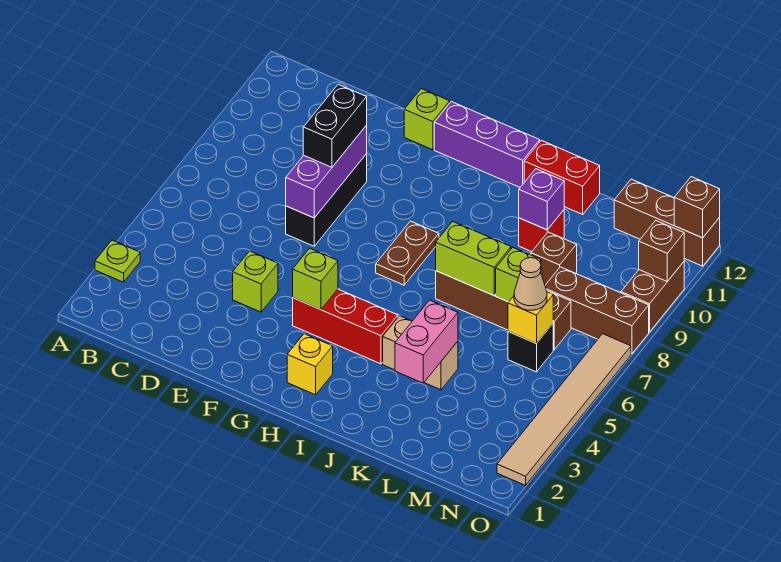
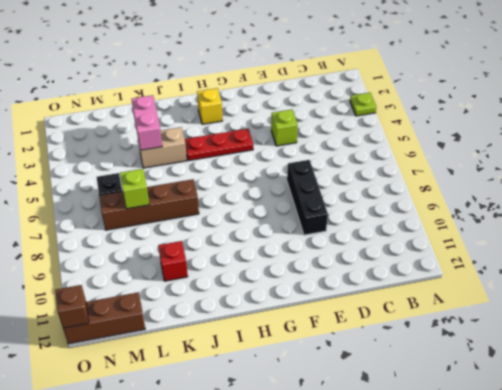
red 1x3 plate [185,129,253,161] -> red 1x3 brick [293,289,398,364]
none -> lime 1x1 brick [404,89,450,150]
none -> purple 1x3 brick [434,102,540,187]
none -> brown 1x2 plate [376,221,439,285]

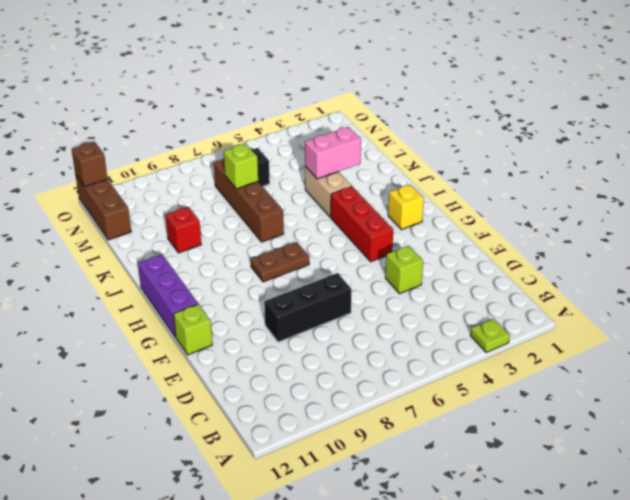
none -> red 1x2 brick [524,140,600,214]
none -> brown 1x1 brick [531,232,577,285]
none -> brown 1x3 brick [545,267,649,354]

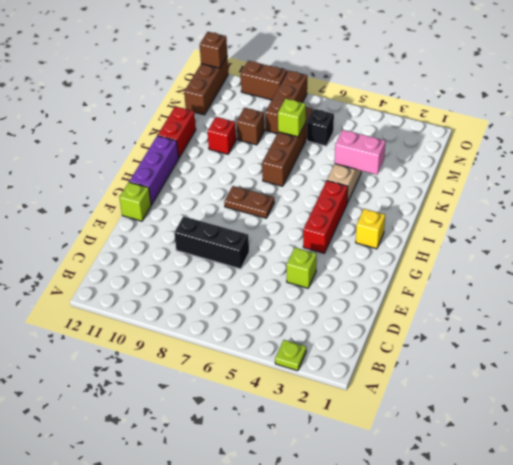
none -> tan 1x6 tile [497,334,631,485]
none -> purple 1x3 brick [286,125,367,218]
none -> lime 1x1 brick [293,248,338,310]

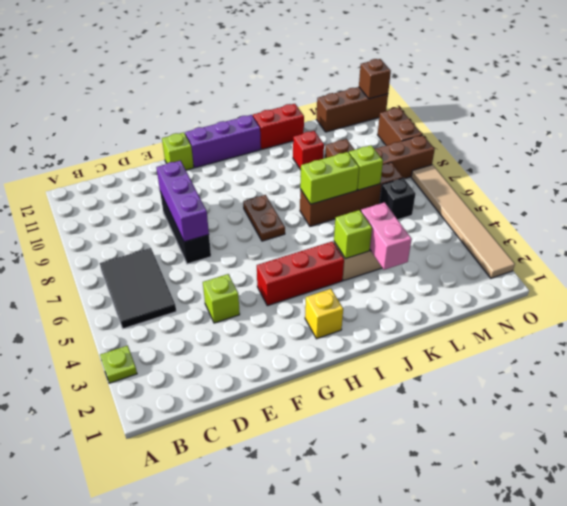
black 2x3 tile [100,248,176,329] -> none
lime 1x1 brick [334,210,372,259] -> lime 1x1 brick moved to [293,248,338,310]
none -> purple 1x1 brick [519,169,564,230]
none -> yellow 1x1 brick [508,292,553,344]
none -> brown 1x1 brick [639,221,684,281]

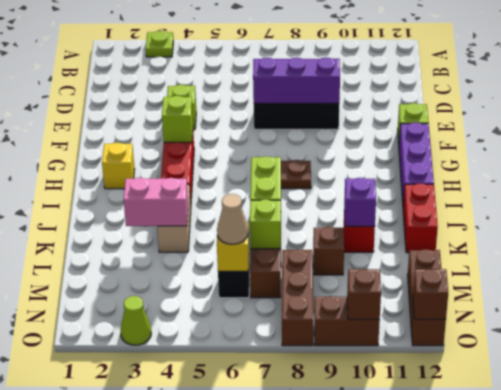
lime 1x1 cone [120,296,151,345] -> tan 1x6 tile [497,334,631,485]
none -> black 1x2 brick [303,84,367,167]

